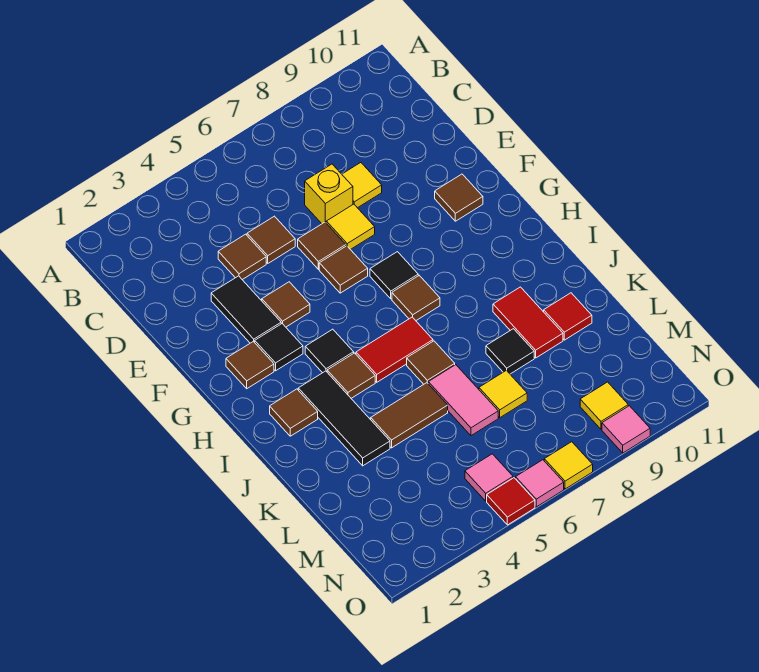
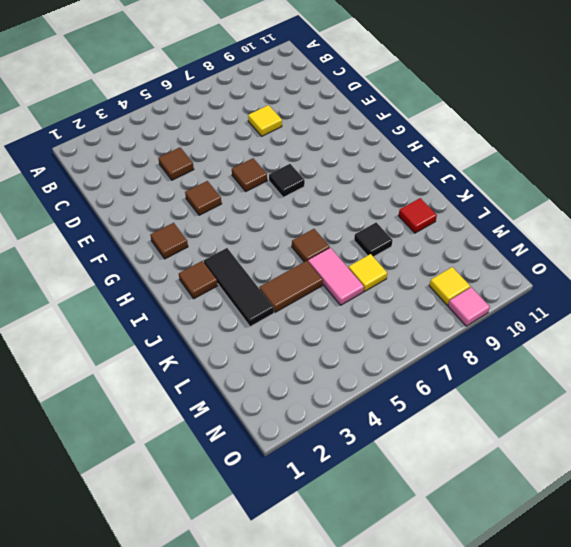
none -> brown 1x1 tile [247,216,295,263]
none -> yellow 1x1 brick [305,164,353,224]
none -> black 1x2 tile [211,276,281,343]
none -> brown 1x1 tile [298,222,346,269]

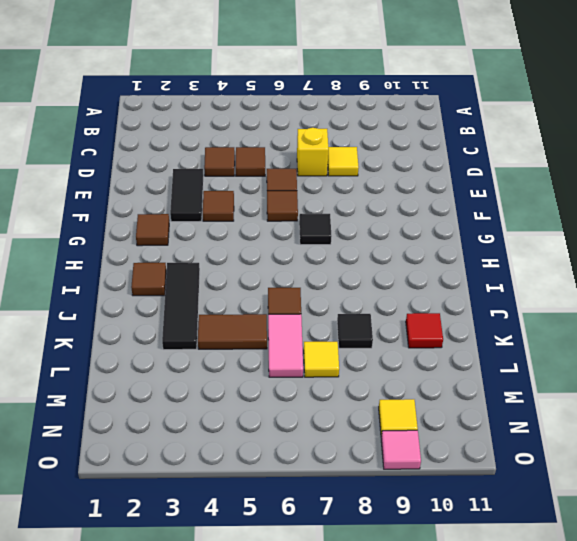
none -> yellow 1x1 tile [326,204,375,250]
none -> brown 1x1 tile [435,174,483,221]
none -> black 1x1 tile [255,324,303,371]
none -> black 1x1 tile [305,329,354,373]

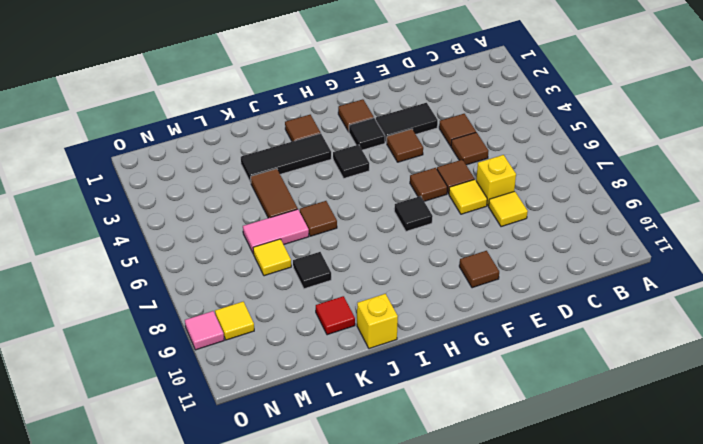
yellow 1x1 brick [357,294,398,349] -> none
none -> brown 1x1 tile [392,276,440,321]
none -> brown 1x1 tile [327,353,375,398]
none -> red 1x2 tile [356,317,433,382]
none -> red 1x2 tile [493,287,563,358]

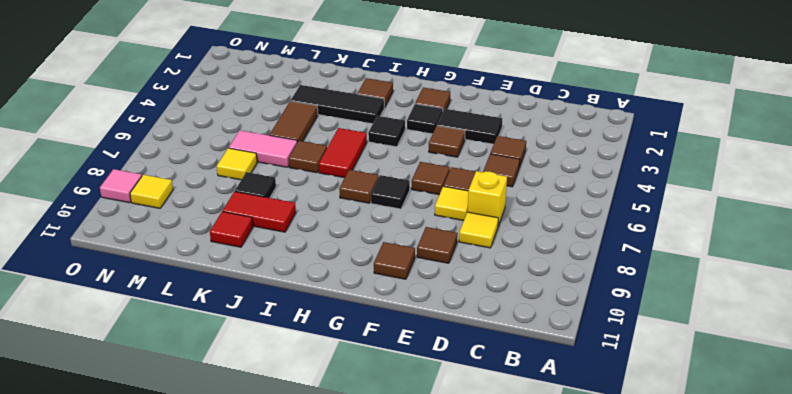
brown 1x1 tile [417,227,457,263] -> brown 1x1 tile moved to [327,353,375,398]
none -> pink 1x1 tile [465,454,513,501]
none -> red 1x1 tile [487,478,535,525]
none -> pink 1x1 tile [516,460,564,507]
none -> yellow 1x1 tile [544,442,593,489]

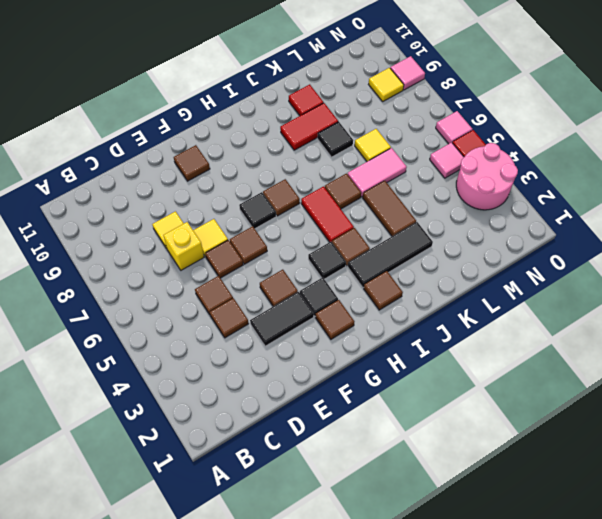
pink 2x2 round brick [456,143,518,210] -> none
none -> yellow 1x1 tile [544,442,593,489]

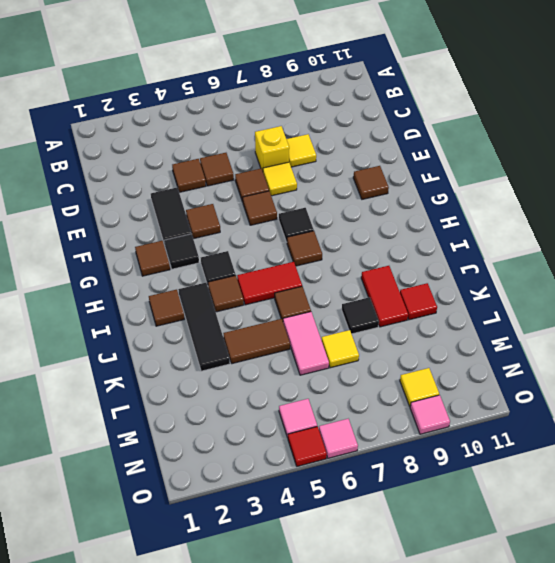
none -> yellow 1x1 tile [544,442,593,489]

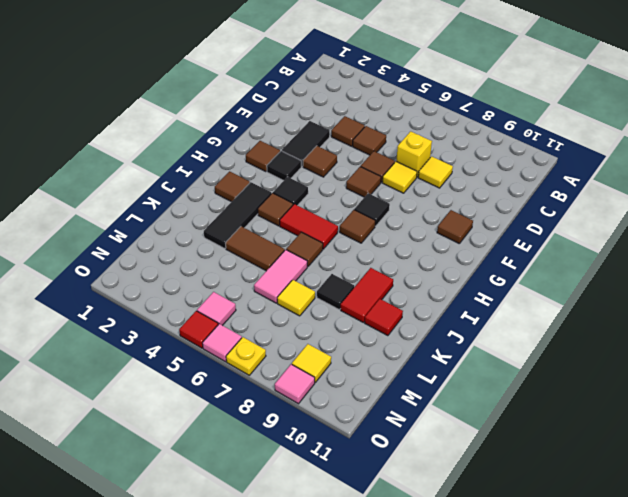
yellow 1x1 plate [226,337,266,375] -> yellow 1x1 tile [544,442,593,489]

